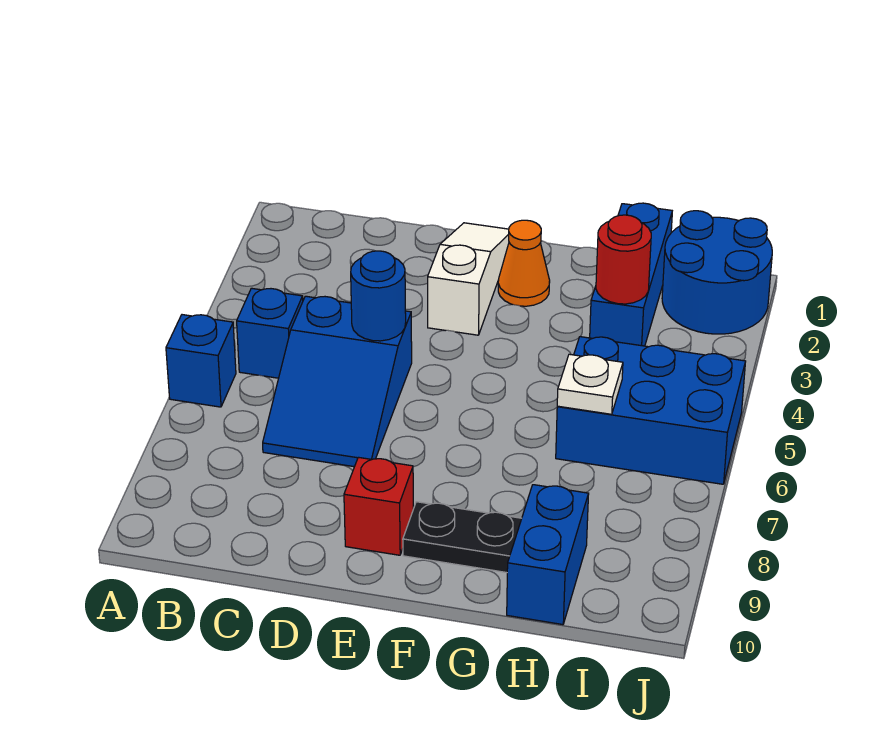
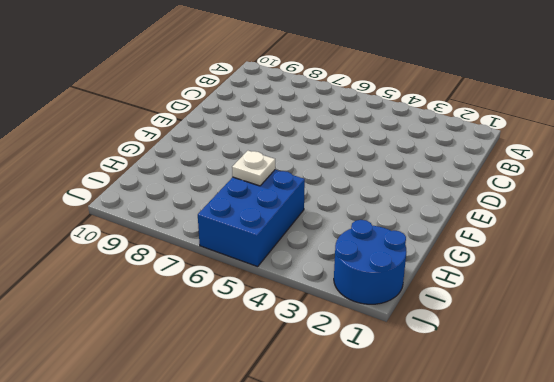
none -> blue 1x1 brick [166,315,236,407]
none -> blue 1x1 brick [237,288,303,378]
none -> blue 2x3 slope [263,296,412,467]

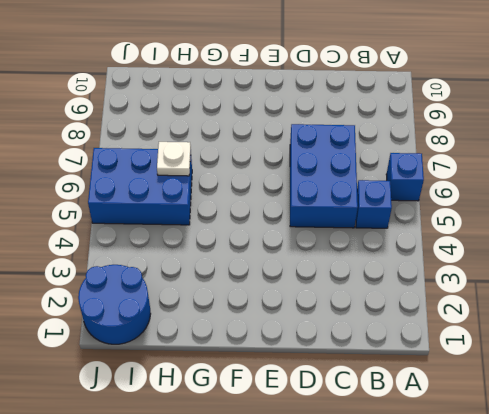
blue 2x3 brick [290,124,358,228] -> blue 2x3 slope [263,296,412,467]
none -> white 1x3 slope [428,223,509,335]
none -> red 1x1 brick [344,457,413,555]
none -> orange 1x1 cone [498,220,550,306]

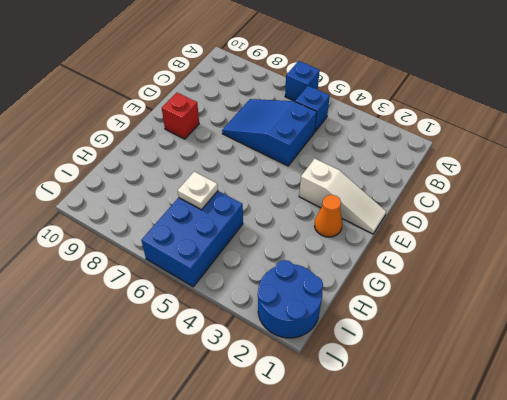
none -> black 1x2 plate [403,502,522,573]
none -> blue 1x3 brick [590,203,672,346]
none -> blue 1x2 brick [507,485,589,625]

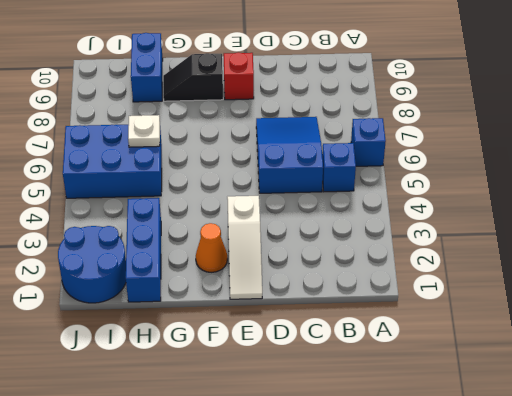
black 1x2 slope [163,53,223,101] -> black 1x2 plate [403,502,522,573]
none -> blue 1x1 round brick [351,251,406,341]
none -> red 1x1 round brick [596,215,651,304]

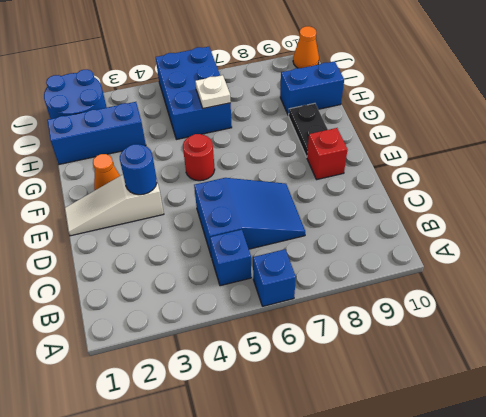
blue 1x1 round brick [120,144,157,195] -> blue 1x1 round brick moved to [351,251,406,341]
red 1x1 round brick [183,134,215,181] -> red 1x1 round brick moved to [596,215,651,304]
orange 1x1 cone [293,26,319,68] -> none

